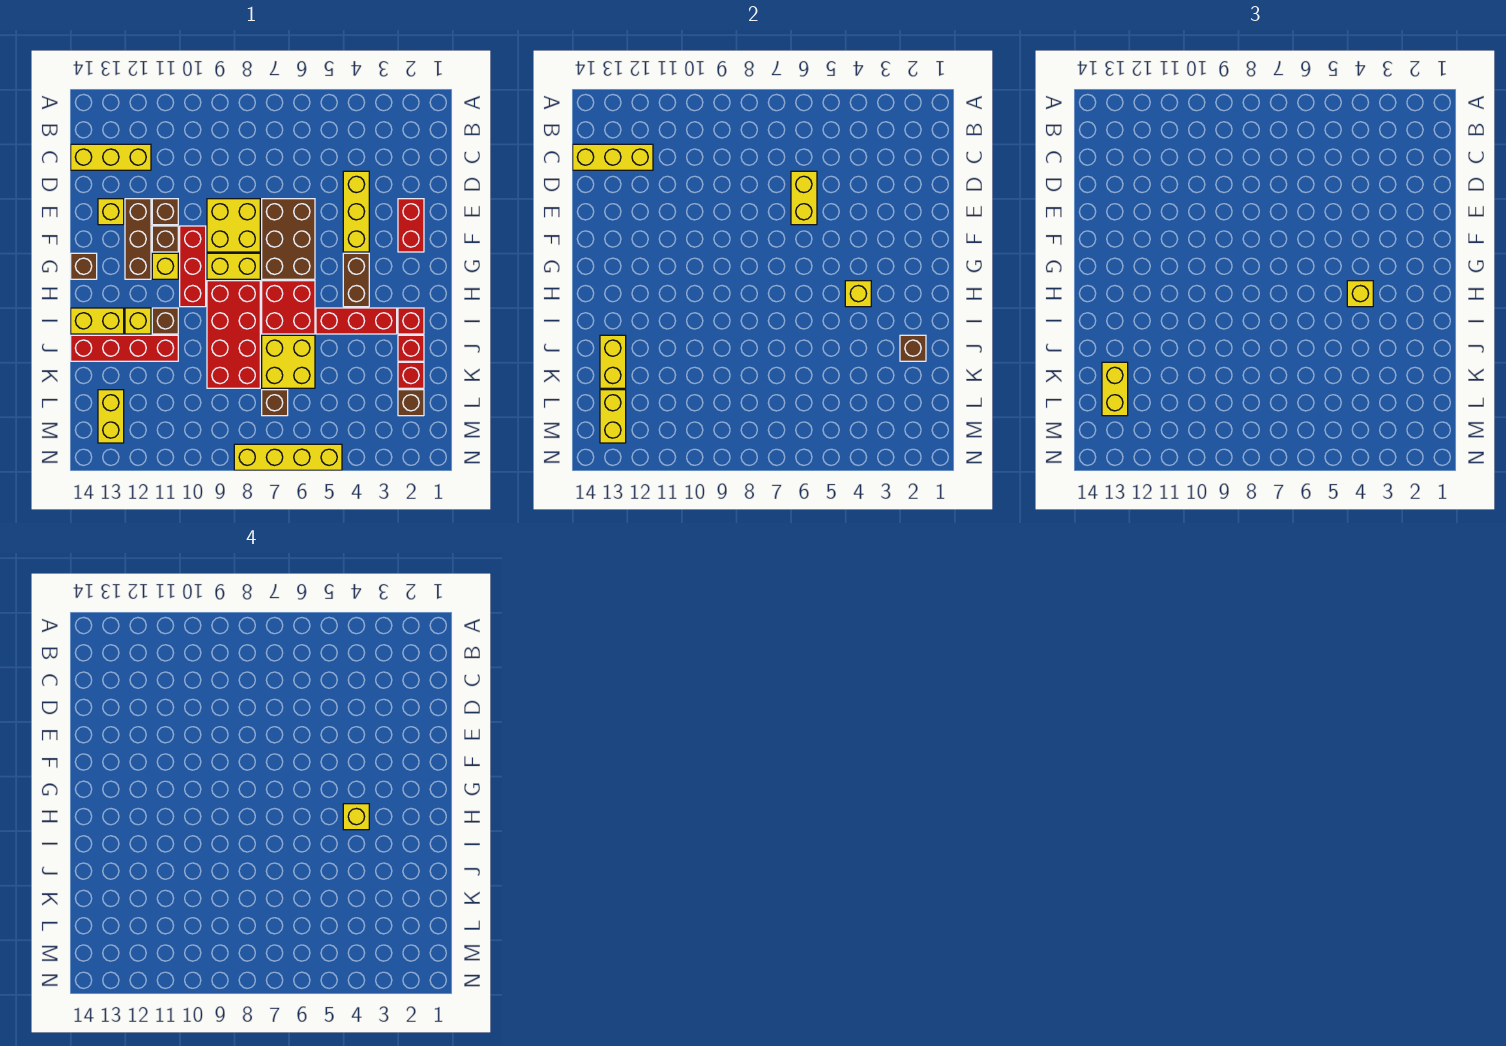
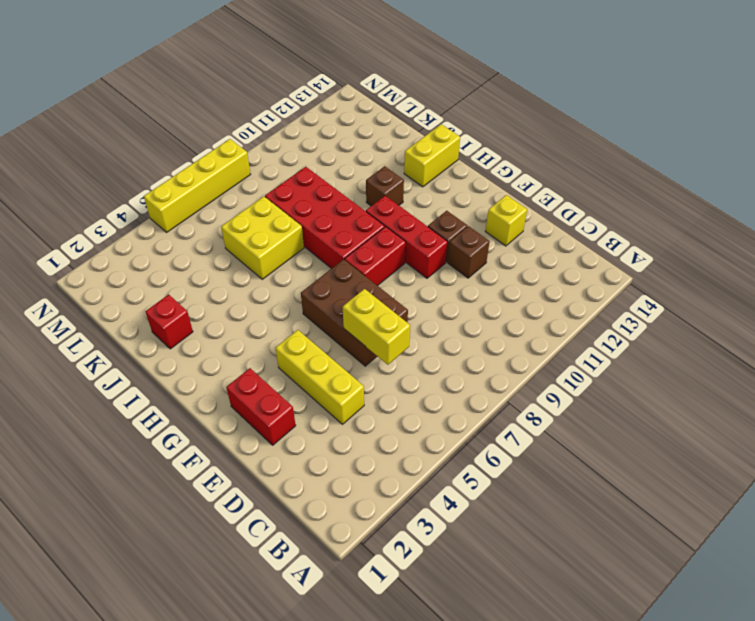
red 1x2 brick [345,227,406,286] -> yellow 1x2 brick [207,253,260,279]
none -> yellow 1x3 brick [71,144,151,170]
none -> yellow 2x2 brick [207,199,260,252]
none -> brown 1x3 brick [125,199,151,279]
none -> brown 1x2 brick [343,253,369,307]

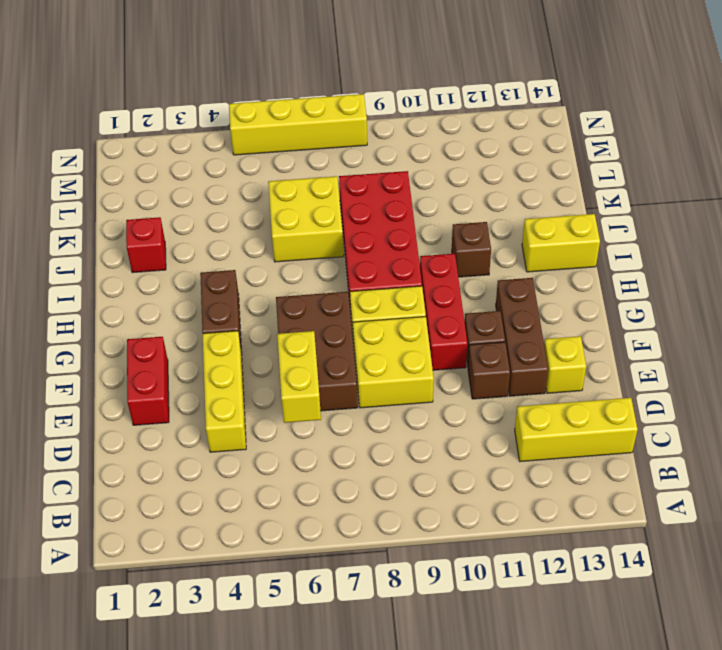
none -> yellow 1x1 brick [152,253,178,279]
none -> brown 1x1 brick [71,253,97,279]
none -> red 2x2 brick [262,281,315,334]
none -> red 1x1 brick [398,308,424,334]

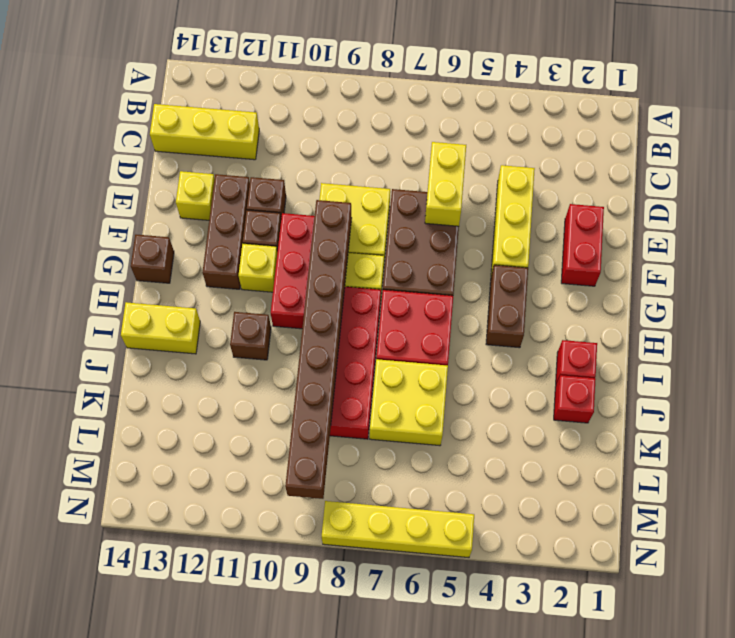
brown 1x8 brick [285,200,352,499] -> none
none -> red 1x3 brick [316,308,397,334]
none -> yellow 1x1 brick [125,308,151,334]
none -> red 1x4 brick [71,335,178,361]
none -> red 1x1 brick [398,362,424,388]

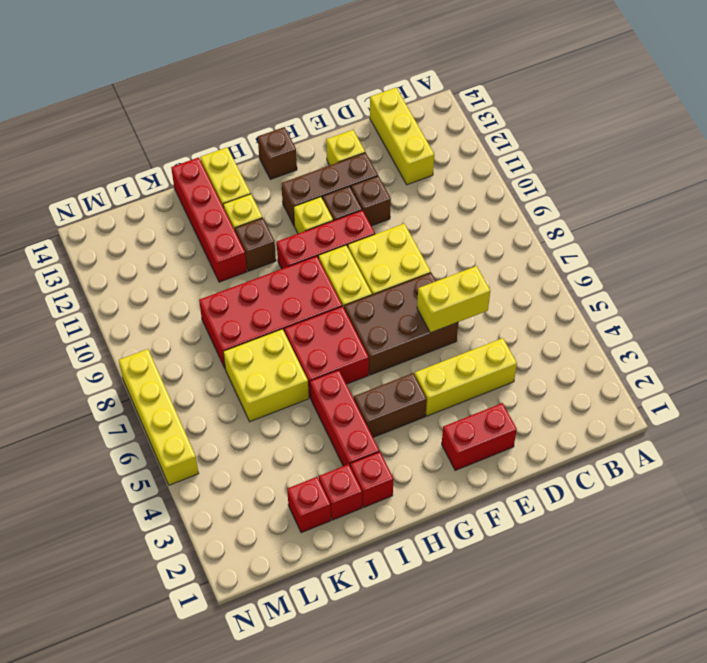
none -> brown 1x1 brick [398,390,424,416]
none -> brown 1x1 brick [262,390,288,416]
none -> yellow 1x2 brick [98,390,124,443]
none -> yellow 1x3 brick [573,144,653,170]

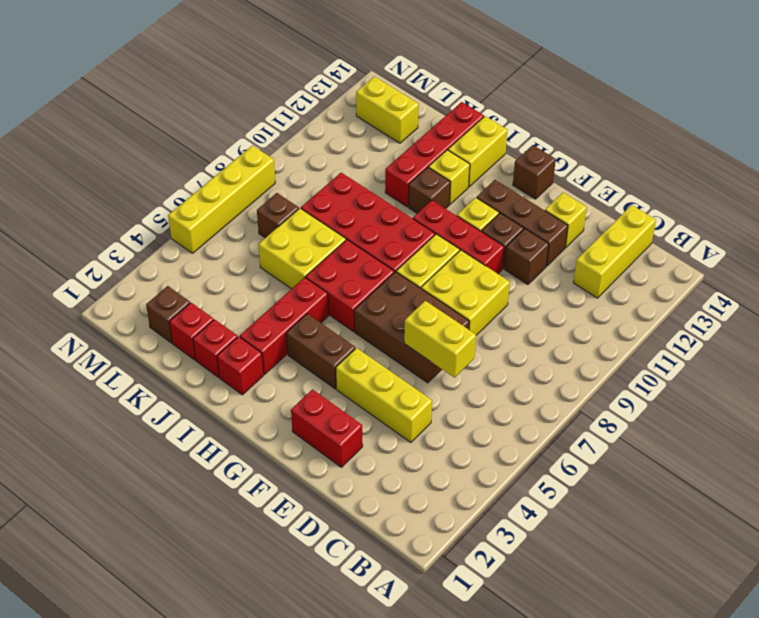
none -> yellow 1x3 brick [573,144,653,170]
none -> yellow 1x1 brick [845,281,871,307]
none -> brown 1x1 brick [900,335,926,361]
none -> yellow 1x2 brick [600,335,626,388]

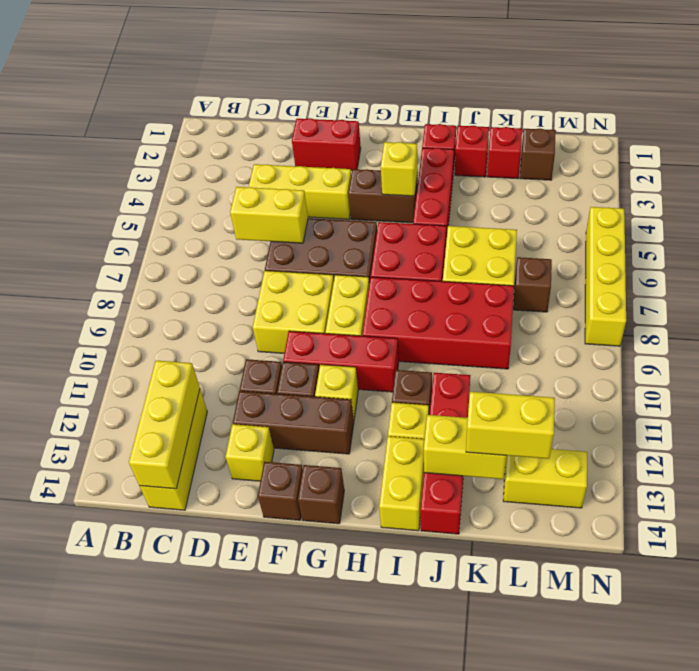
brown 1x1 brick [258,462,303,520] -> brown 1x1 brick moved to [900,335,926,361]
none -> yellow 1x2 brick [600,390,626,443]
none -> yellow 1x1 brick [1347,281,1373,307]
none -> yellow 1x1 brick [343,804,369,830]

